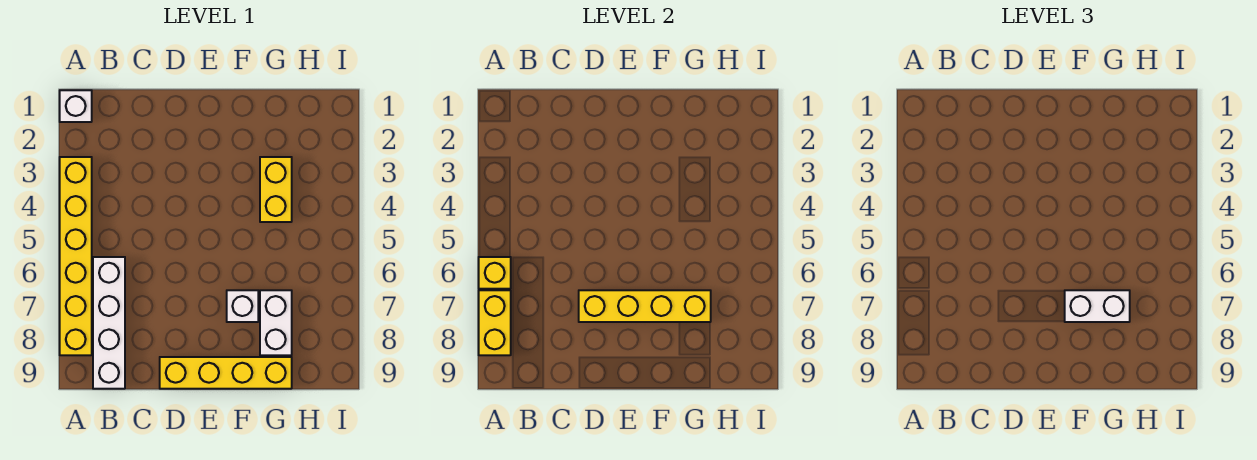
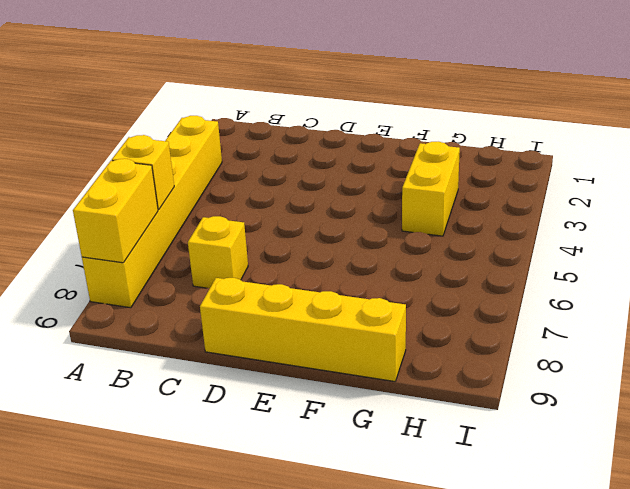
yellow 1x1 brick [188,216,248,288] -> none
none -> white 1x1 brick [60,90,92,122]
none -> white 1x4 brick [93,257,125,389]

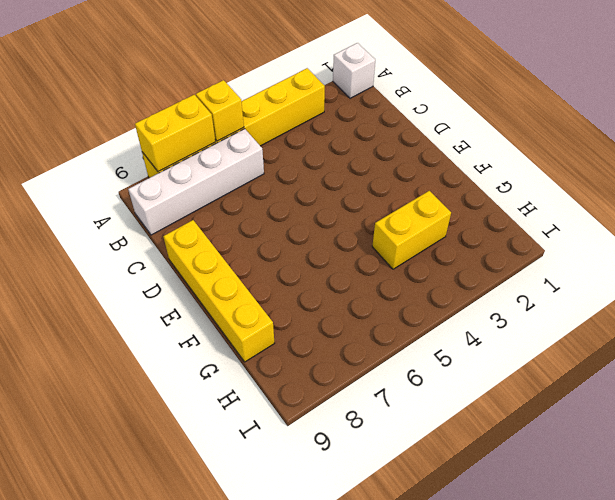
none -> white 1x1 brick [227,290,258,322]
none -> white 1x2 brick [260,290,292,355]

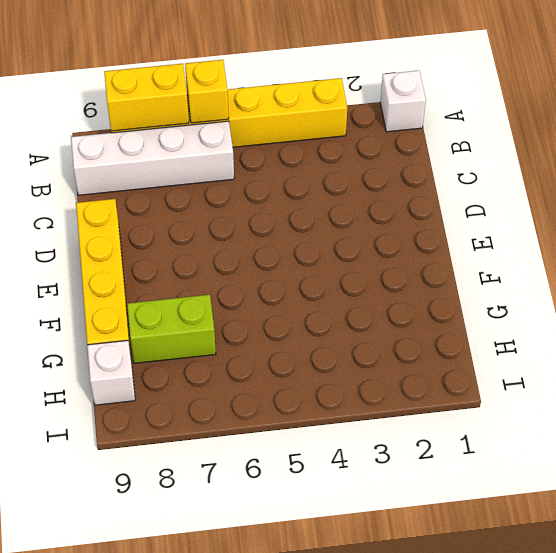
lime 1x2 brick [127,295,216,363] -> white 1x2 brick [260,290,292,355]
white 1x1 brick [87,340,135,405] -> white 1x1 brick moved to [227,290,258,322]
none -> yellow 1x2 brick [260,157,292,222]
none -> yellow 1x4 brick [579,290,711,322]

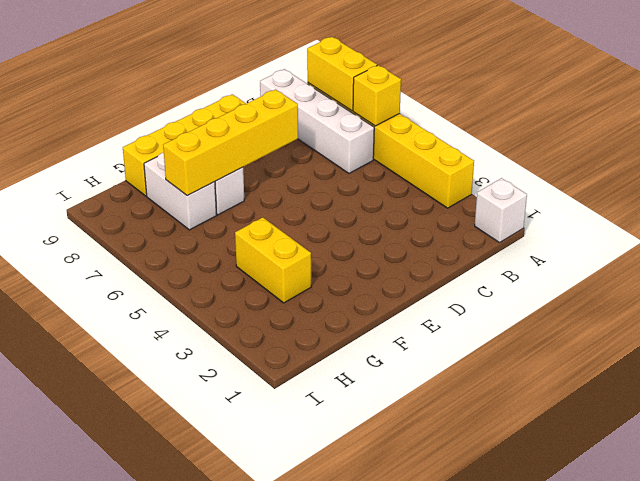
none -> white 1x2 brick [1065,290,1130,322]

